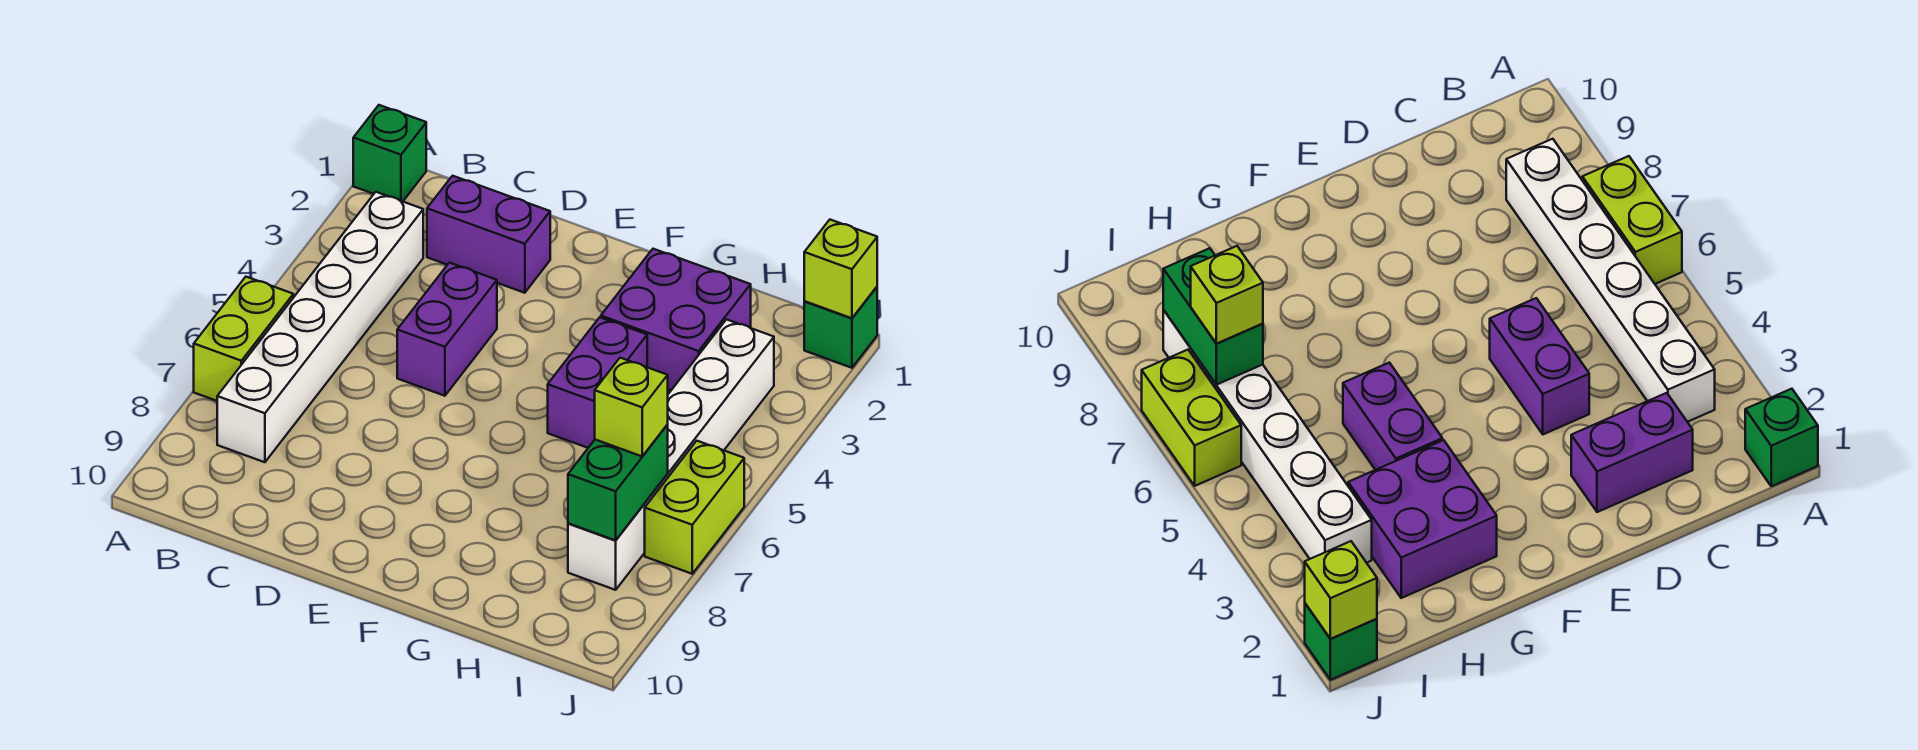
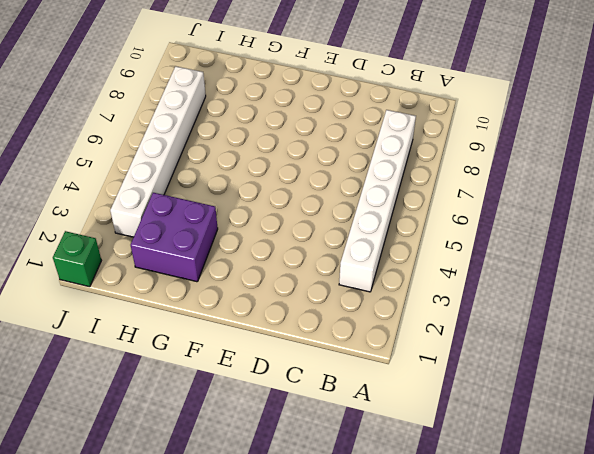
none -> green 1x1 brick [353,105,426,201]
none -> lime 1x2 brick [194,277,293,401]
none -> purple 1x2 brick [427,176,550,293]

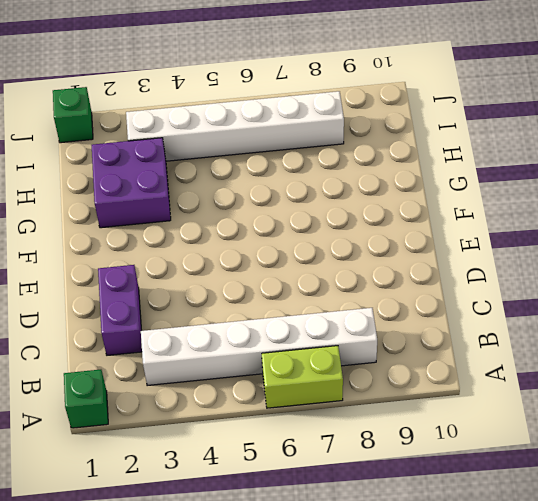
none -> purple 1x2 brick [397,263,497,396]
none -> purple 1x2 brick [548,317,647,448]
none -> lime 1x2 brick [645,441,744,574]

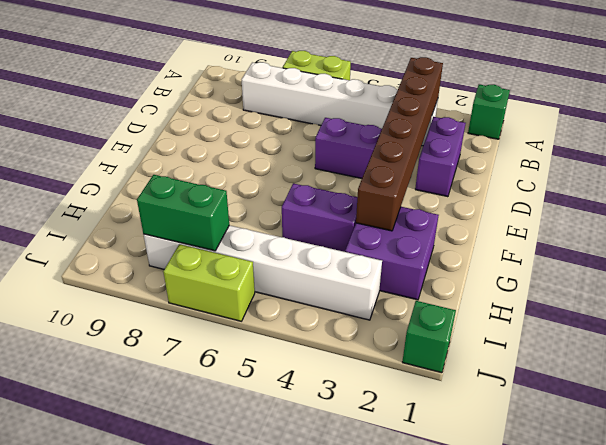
brown 1x6 brick [356,57,443,231] -> none
none -> lime 1x1 brick [804,220,877,318]
none -> lime 1x1 brick [595,358,668,456]

